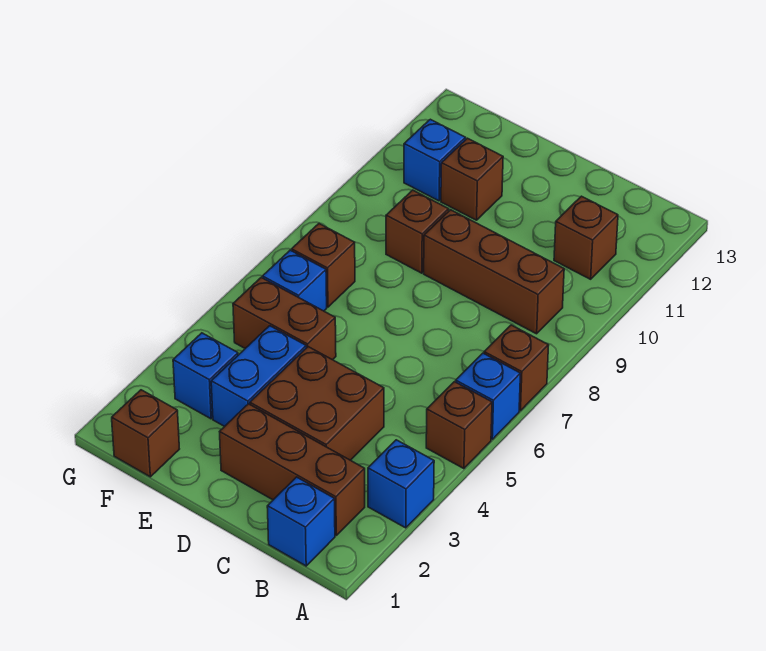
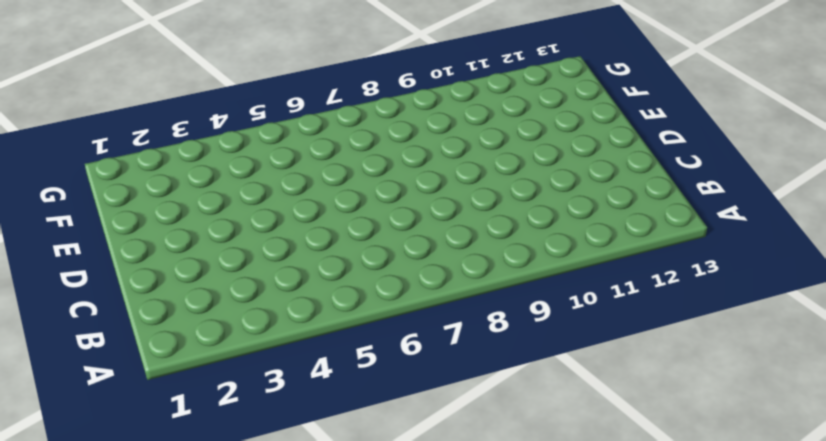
none -> blue 1x1 brick [368,440,434,528]
none -> brown 1x1 brick [426,382,492,469]
none -> blue 1x1 brick [456,353,521,439]

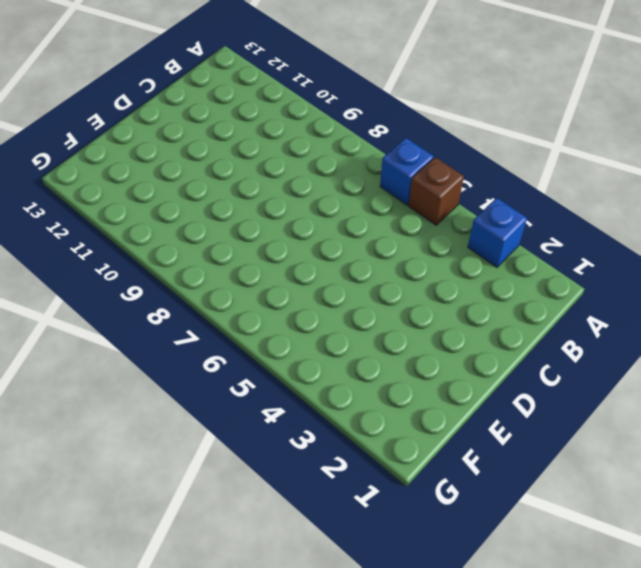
none -> brown 1x1 brick [484,325,549,411]
none -> blue 1x1 brick [267,477,335,566]
none -> brown 1x3 brick [220,404,365,535]

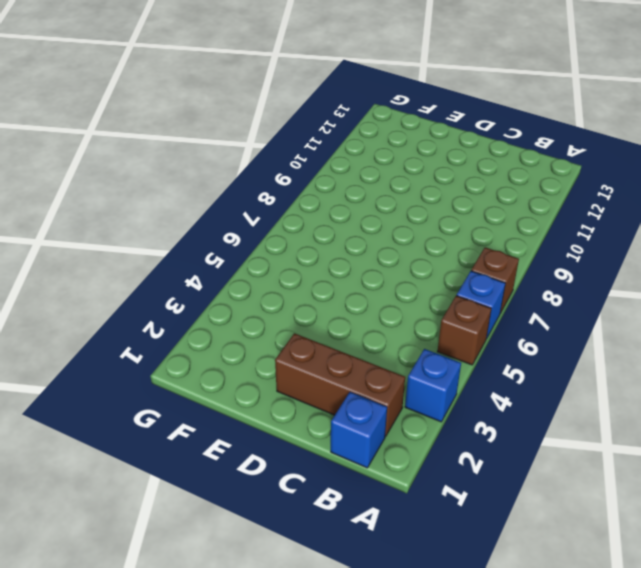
none -> brown 1x3 brick [424,210,564,334]
none -> brown 1x1 brick [554,196,618,279]
none -> brown 2x2 brick [250,347,384,460]

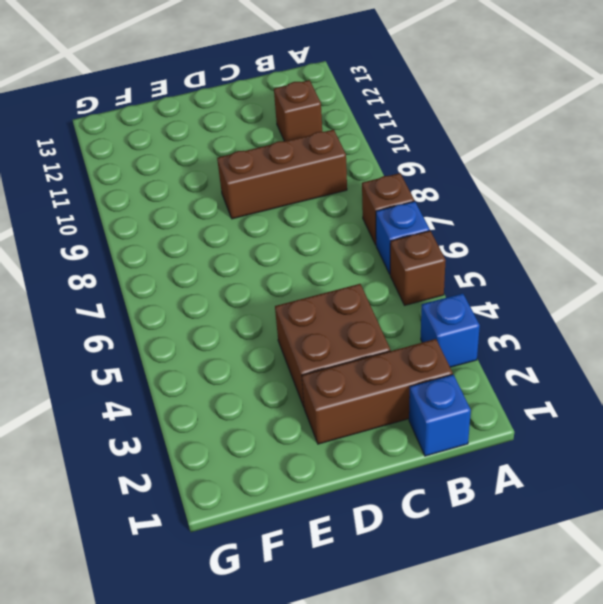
none -> blue 1x2 brick [211,326,306,427]
none -> brown 1x2 brick [233,278,336,360]
none -> brown 1x1 brick [386,190,449,273]

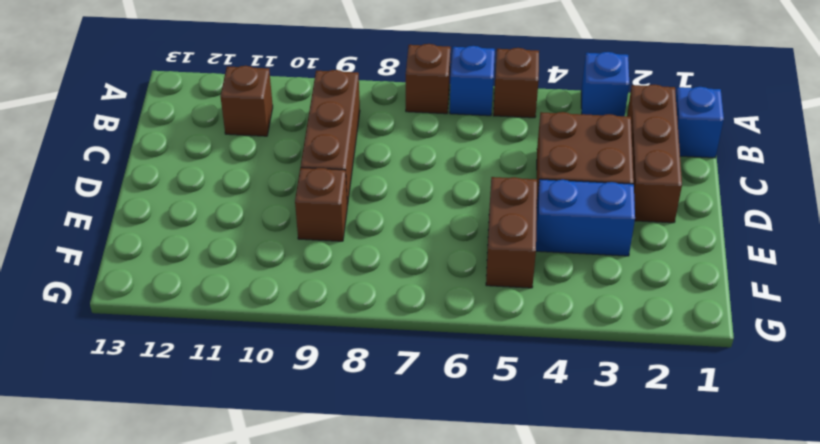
none -> brown 1x1 brick [441,138,503,220]
none -> brown 1x1 brick [112,390,179,477]
none -> blue 1x1 brick [173,333,238,419]

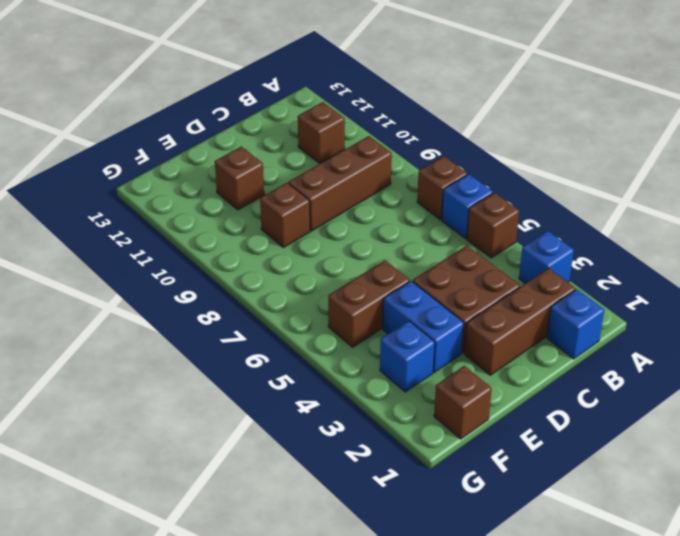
none -> blue 1x1 brick [262,250,327,311]
none -> brown 1x1 brick [292,224,355,307]
none -> blue 1x1 brick [404,119,466,201]

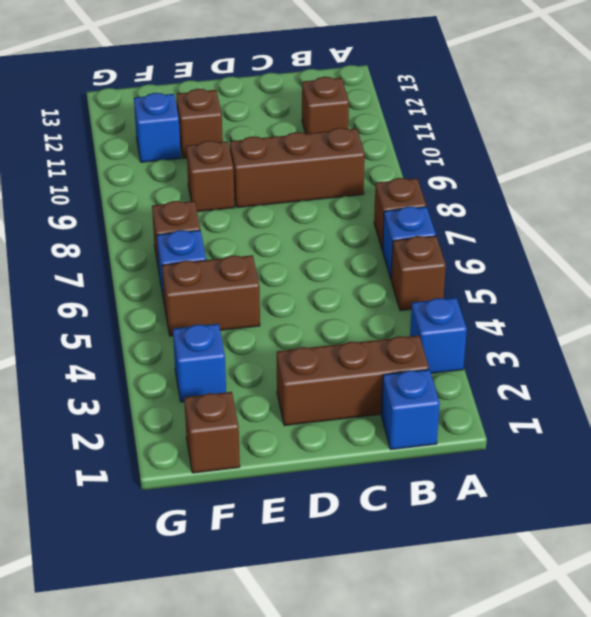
none -> brown 2x2 brick [250,347,384,460]
none -> blue 1x2 brick [211,326,306,427]

